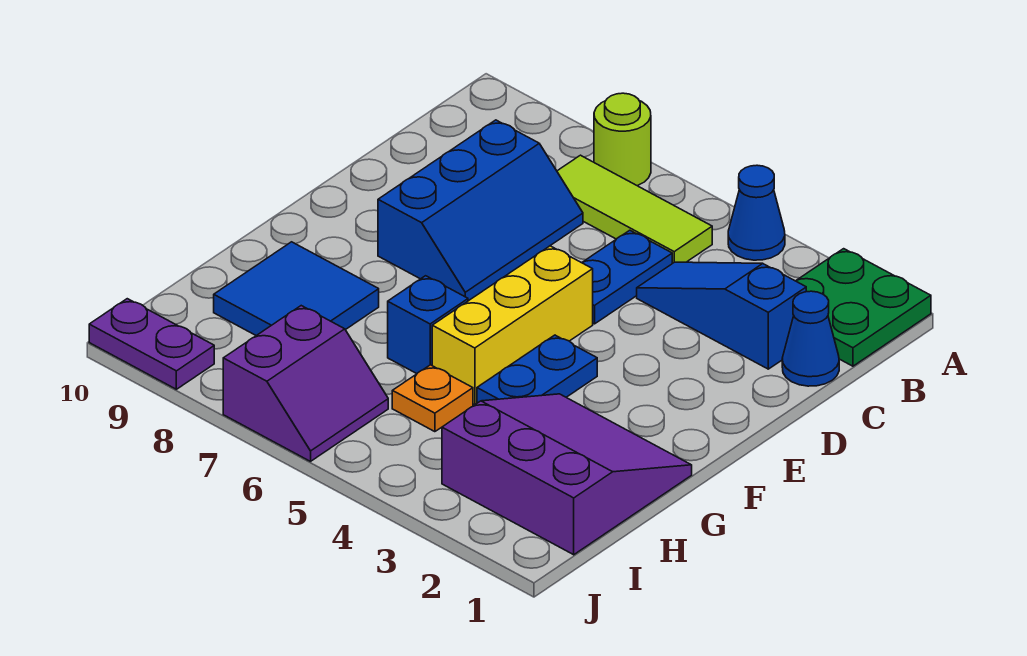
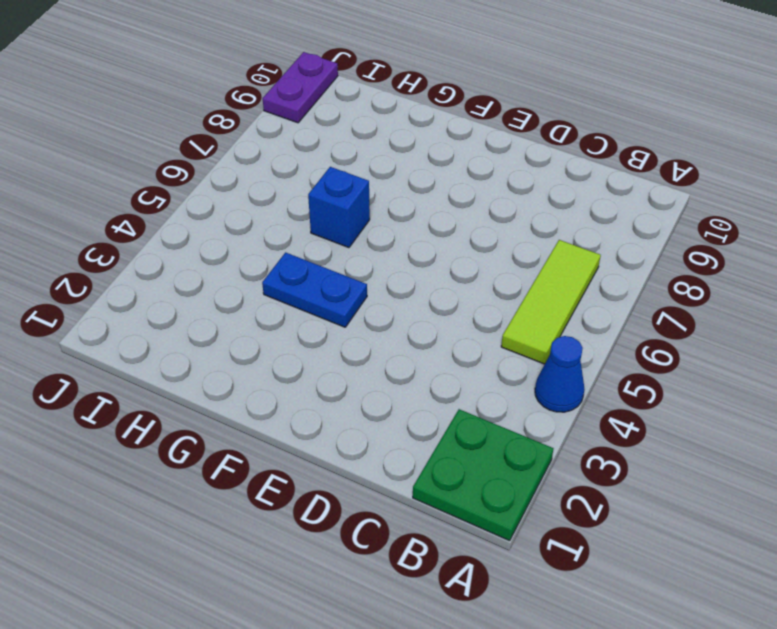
none -> lime 1x1 round brick [594,93,651,186]
none -> blue 1x1 cone [782,291,839,386]
none -> blue 1x3 slope [637,262,806,369]

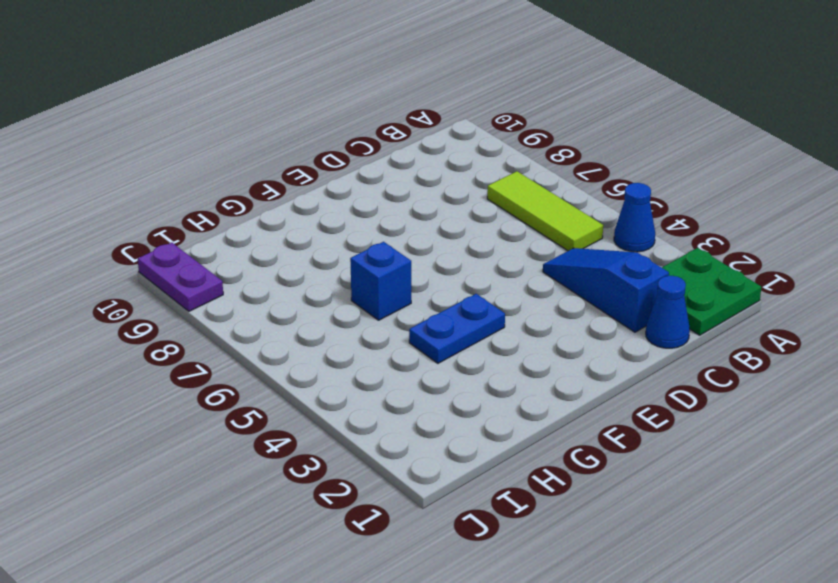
none -> lime 1x1 round brick [594,93,651,186]
none -> blue 1x2 plate [582,230,672,324]
none -> blue 2x3 slope [378,120,583,301]

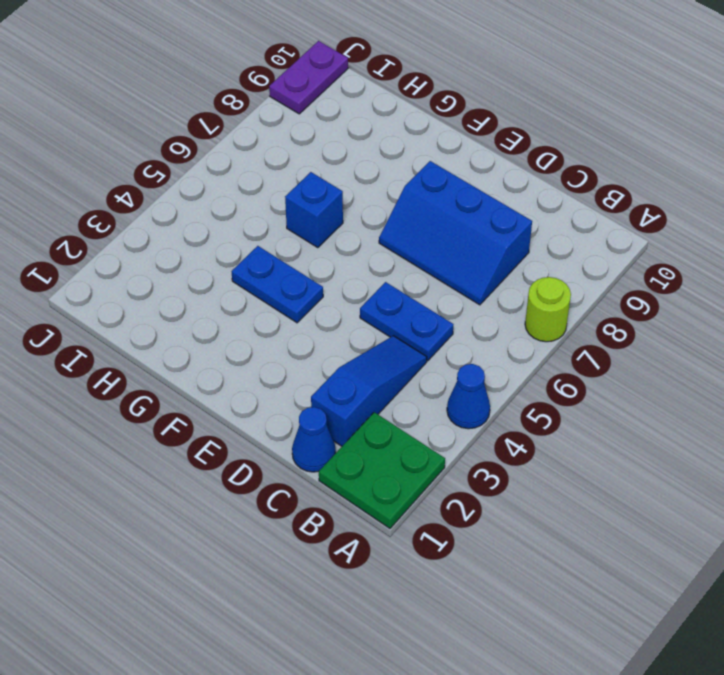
none -> lime 1x3 tile [557,155,712,263]
none -> yellow 1x3 brick [432,246,593,405]
none -> purple 3x3 slope [442,394,692,555]

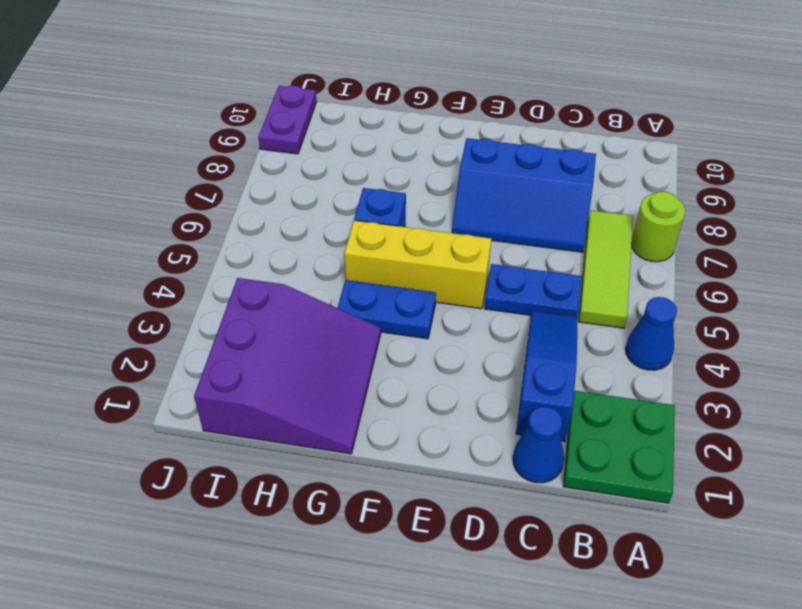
none -> blue 2x2 tile [214,242,379,336]
none -> orange 1x1 plate [392,365,473,432]
none -> purple 2x2 slope [223,306,388,461]

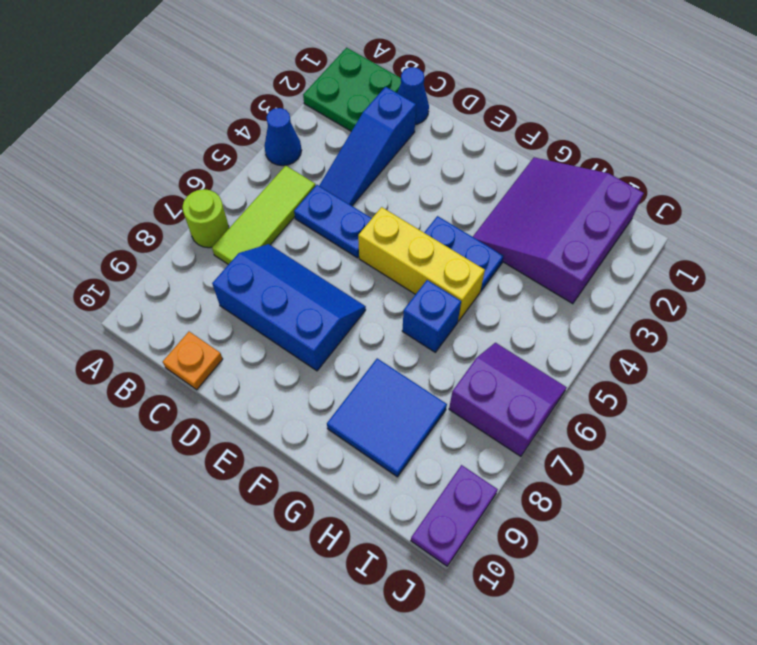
orange 1x1 plate [163,332,223,390] -> orange 1x1 plate moved to [392,365,473,432]

